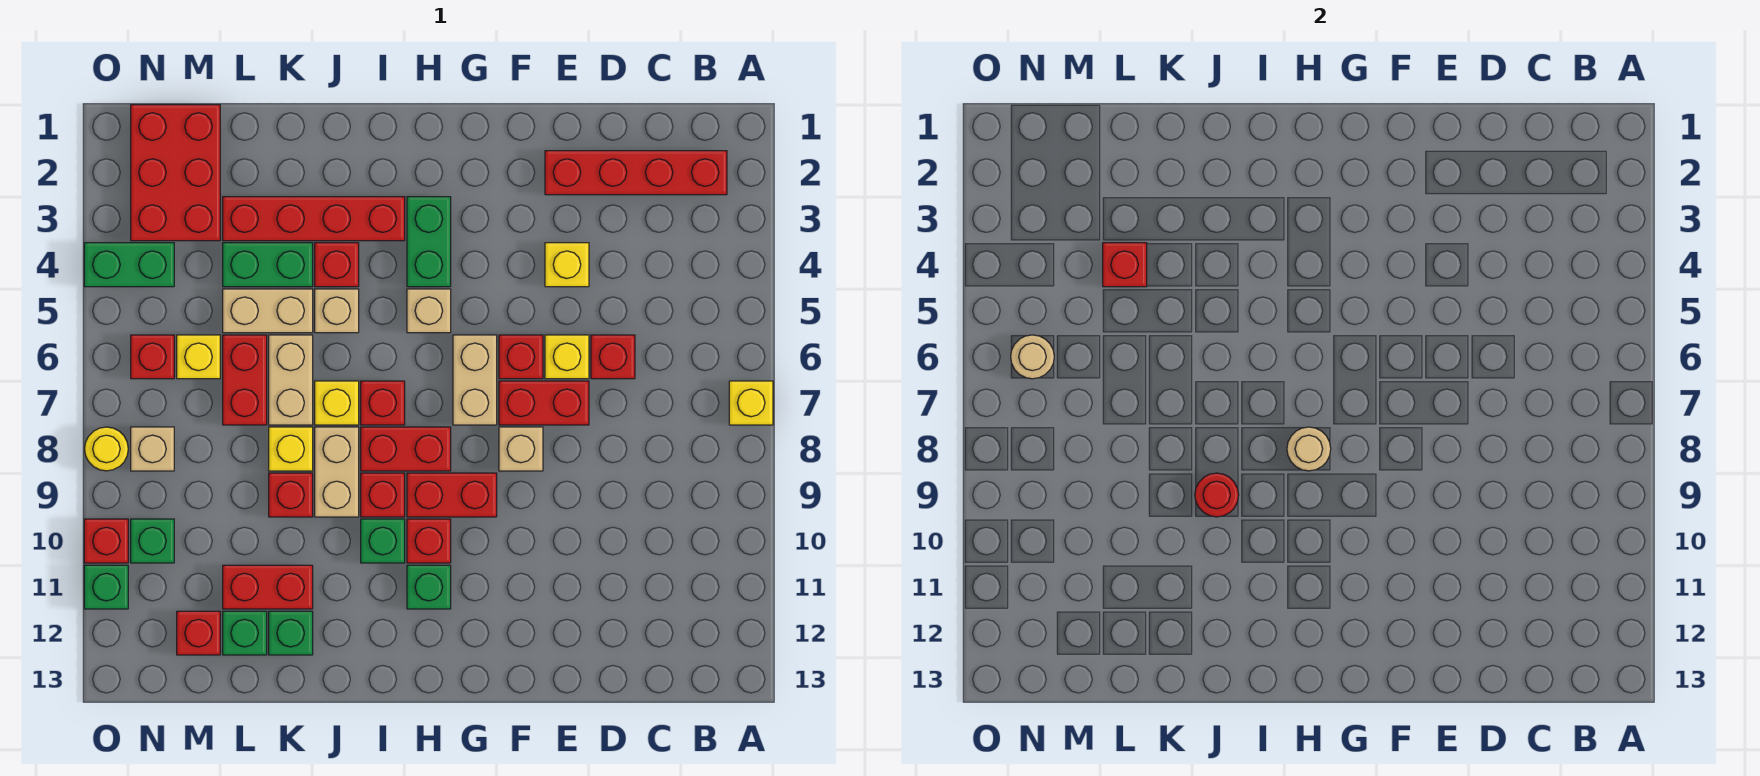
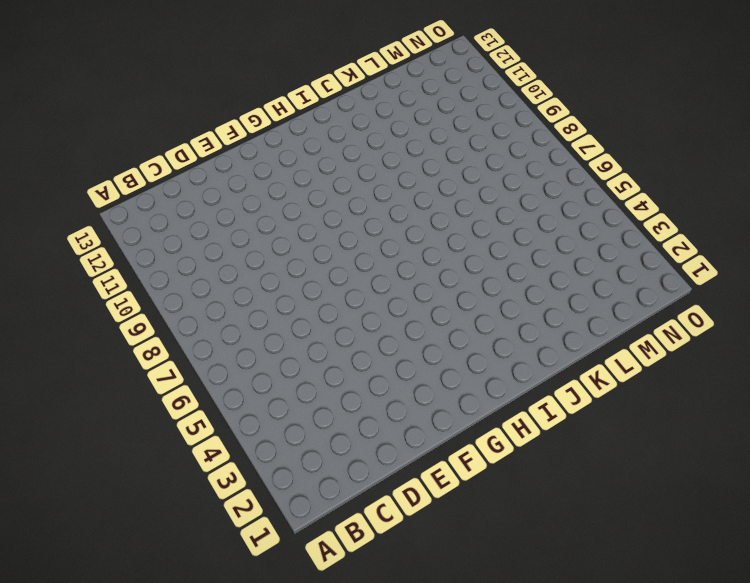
none -> yellow 1x1 brick [729,381,773,425]
none -> red 1x4 brick [545,151,727,195]
none -> red 1x1 brick [591,335,635,379]
none -> yellow 1x1 brick [545,243,589,287]

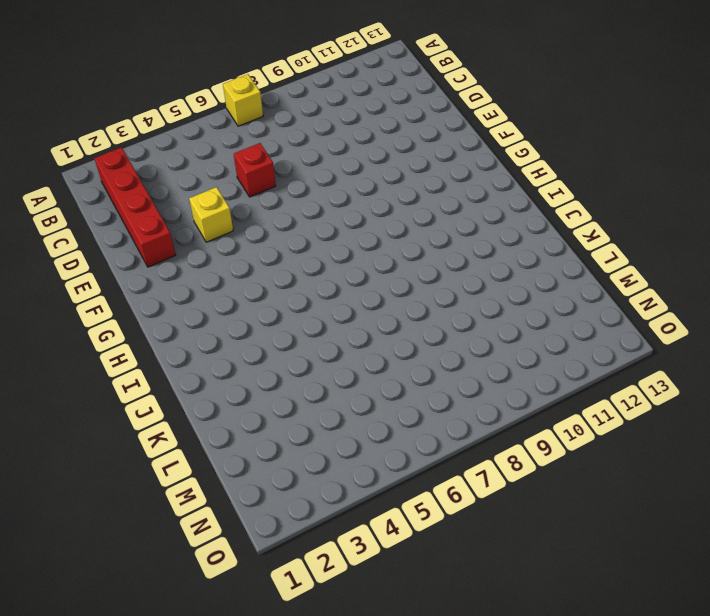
none -> yellow 1x1 brick [545,335,589,379]
none -> red 1x2 brick [499,381,589,425]
none -> red 1x1 brick [499,335,543,379]
none -> tan 1x1 brick [499,427,543,471]

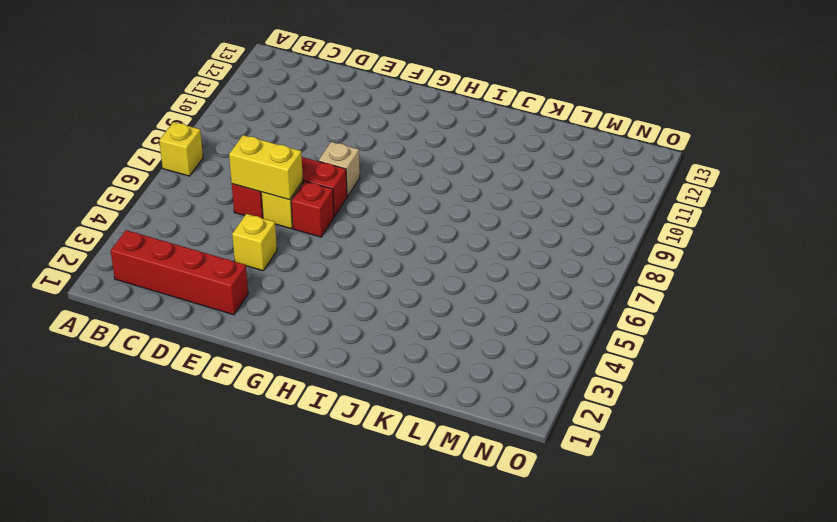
yellow 1x2 brick [229,135,303,200] -> none
none -> tan 1x2 brick [453,335,497,425]
none -> red 1x2 brick [407,473,497,517]
none -> green 1x2 brick [407,197,451,287]
none -> tan 1x1 brick [407,289,451,333]

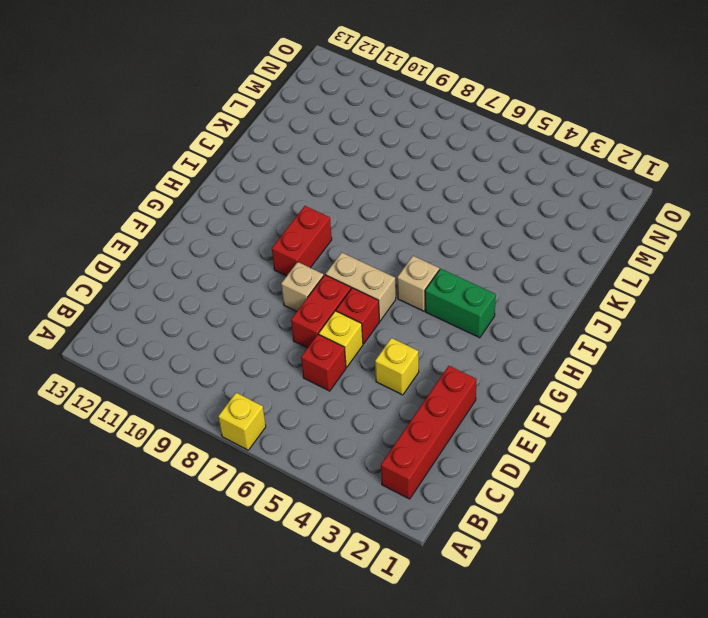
none -> red 1x2 brick [361,427,451,471]
none -> red 1x1 brick [407,519,451,563]
none -> green 1x1 brick [407,565,451,609]
none -> red 1x4 brick [223,197,405,241]

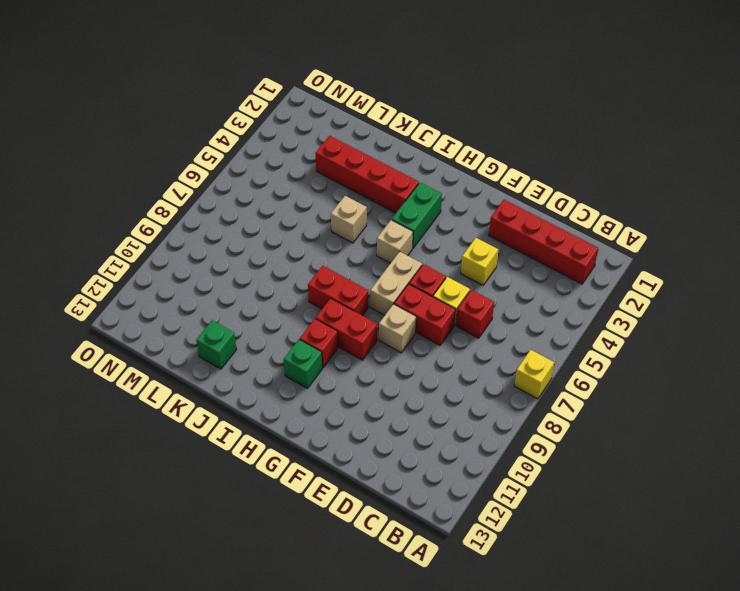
none -> red 1x1 brick [361,381,405,425]
none -> red 1x1 brick [361,473,405,517]
none -> green 1x1 brick [361,519,405,563]
none -> red 1x1 brick [315,243,359,287]

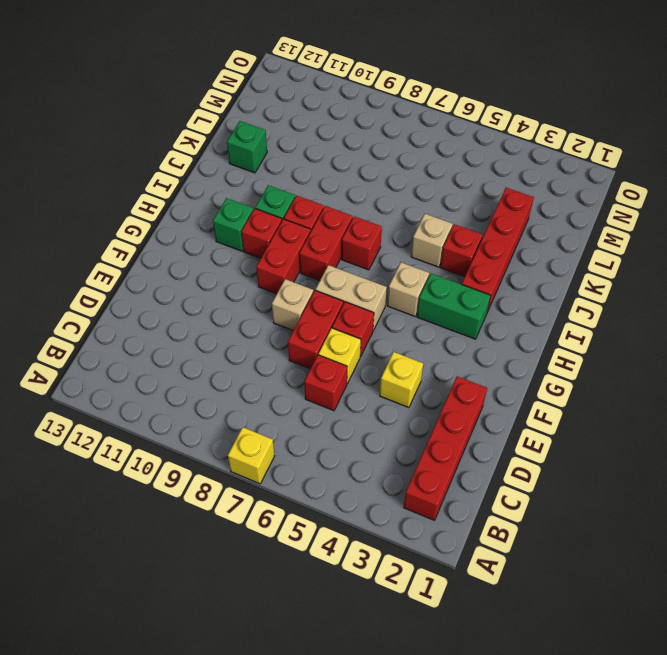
none -> yellow 1x1 brick [315,381,359,425]
none -> tan 1x2 brick [315,427,359,517]
none -> green 1x2 brick [223,243,313,287]
none -> tan 1x2 brick [223,289,313,333]

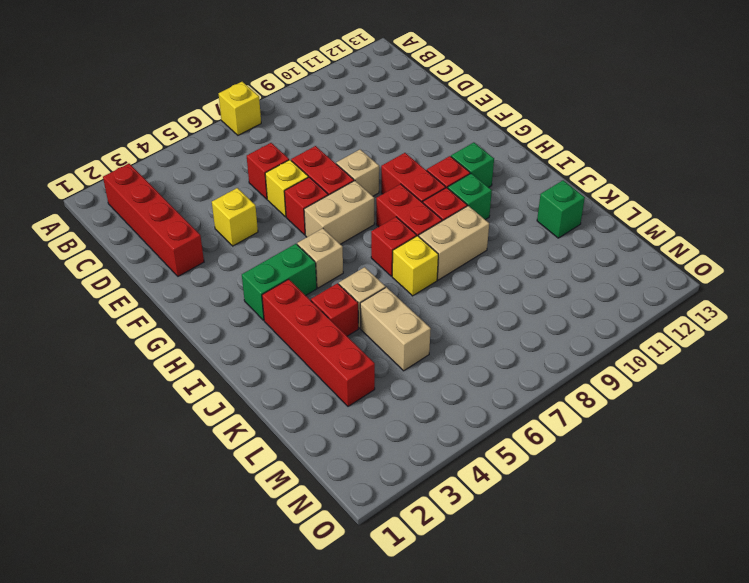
none -> green 1x2 brick [223,243,313,287]
none -> tan 1x2 brick [269,335,313,425]
none -> yellow 1x1 brick [269,427,313,471]
none -> red 1x1 brick [269,473,313,517]

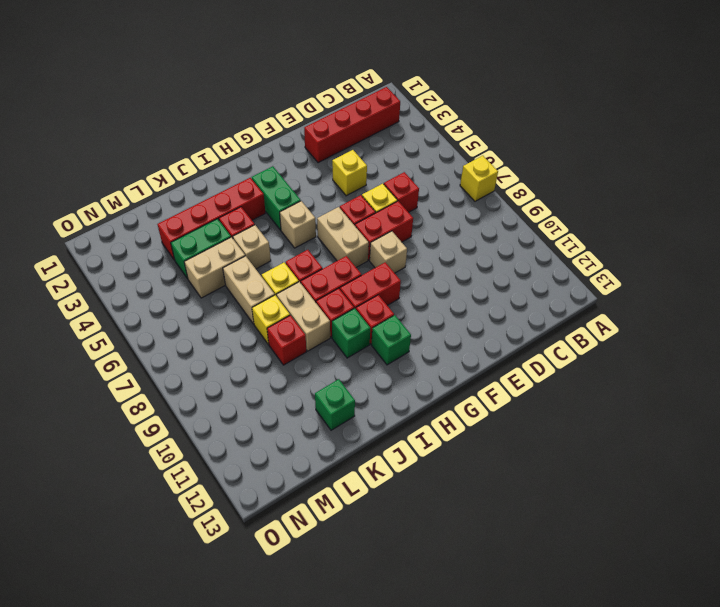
none -> red 1x2 brick [223,565,313,609]
none -> red 1x2 brick [223,335,267,425]
none -> green 1x1 brick [223,611,267,655]
none -> red 2x3 brick [131,105,220,241]

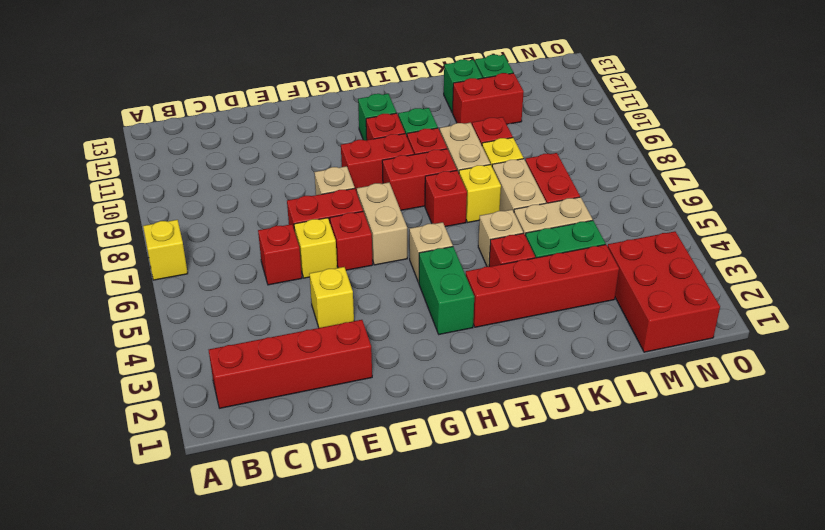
none -> yellow 1x1 brick [177,335,220,379]
none -> red 1x1 brick [177,611,220,655]
none -> green 1x2 brick [84,243,174,287]
none -> red 1x1 brick [131,335,174,379]

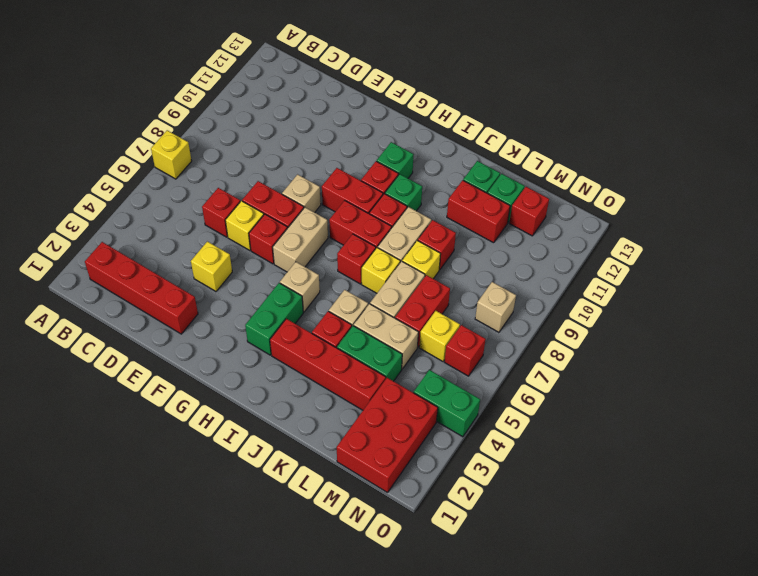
none -> green 1x1 brick [131,519,174,563]
none -> yellow 1x1 round brick [85,427,128,471]
none -> red 1x1 brick [84,519,128,563]
none -> green 1x1 brick [84,565,128,609]

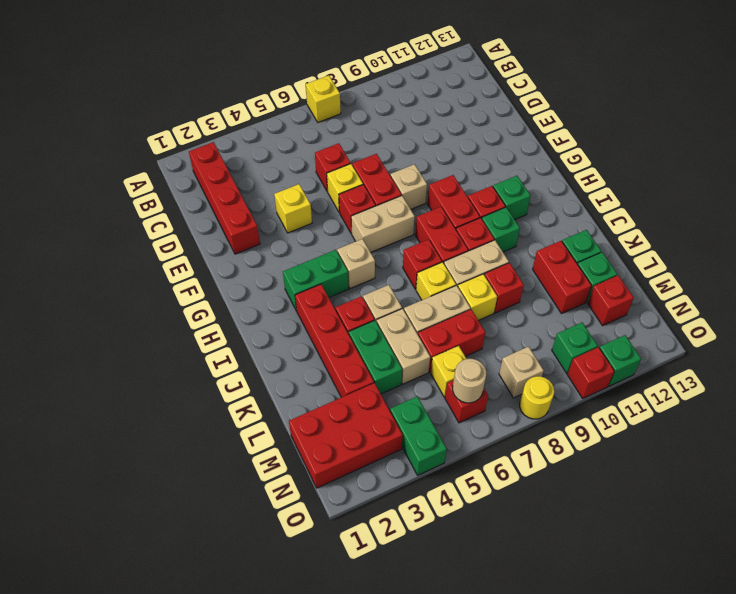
none -> tan 1x1 round brick [1287,427,1331,471]
none -> red 1x1 round brick [1195,473,1239,517]
none -> red 1x1 brick [1103,243,1147,287]

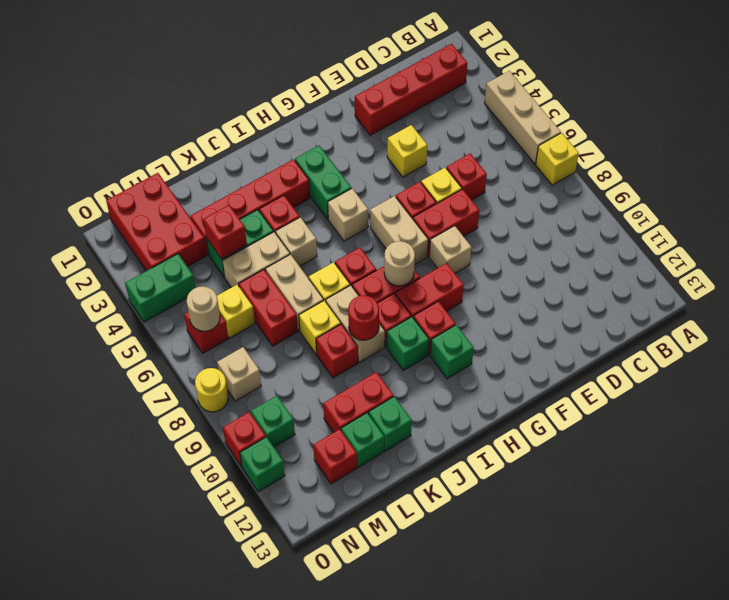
tan 1x3 brick [485,71,561,164] -> none

